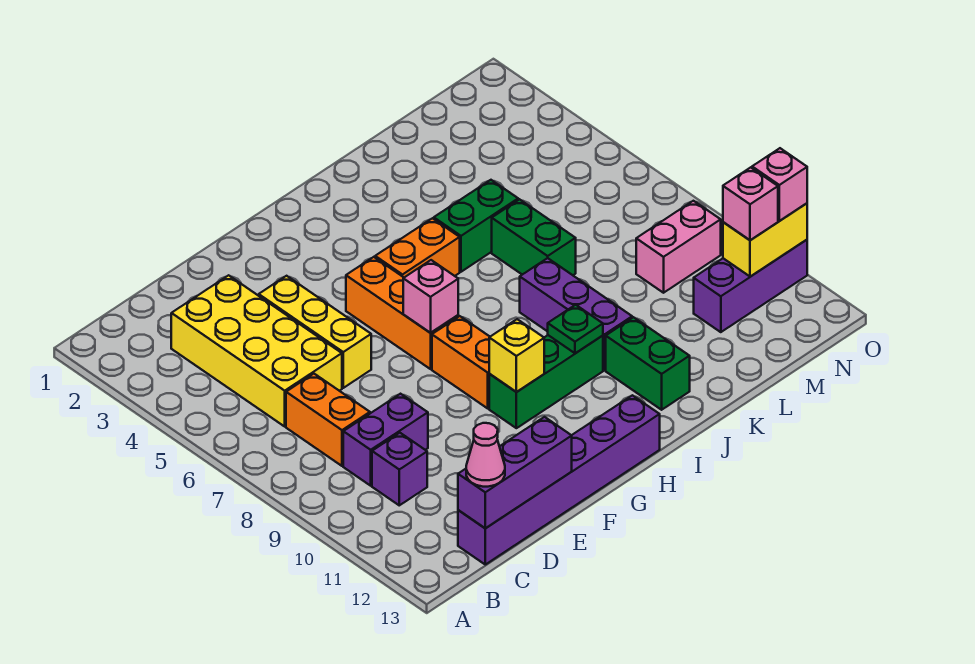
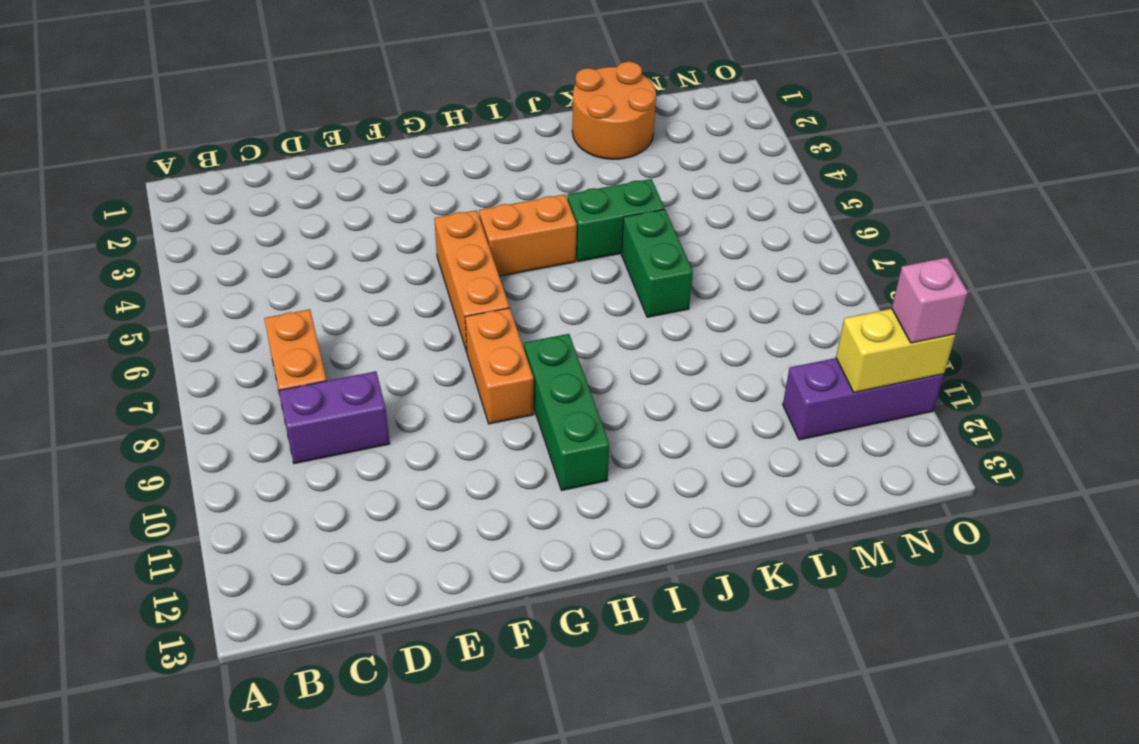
green 1x3 brick [524,334,610,490] -> green 1x3 brick turned to [489,335,603,428]
orange 2x2 round brick [572,62,656,159] -> none
none -> yellow 2x4 brick [171,275,342,426]
none -> purple 1x1 brick [372,433,427,505]
none -> purple 1x6 brick [458,395,660,564]

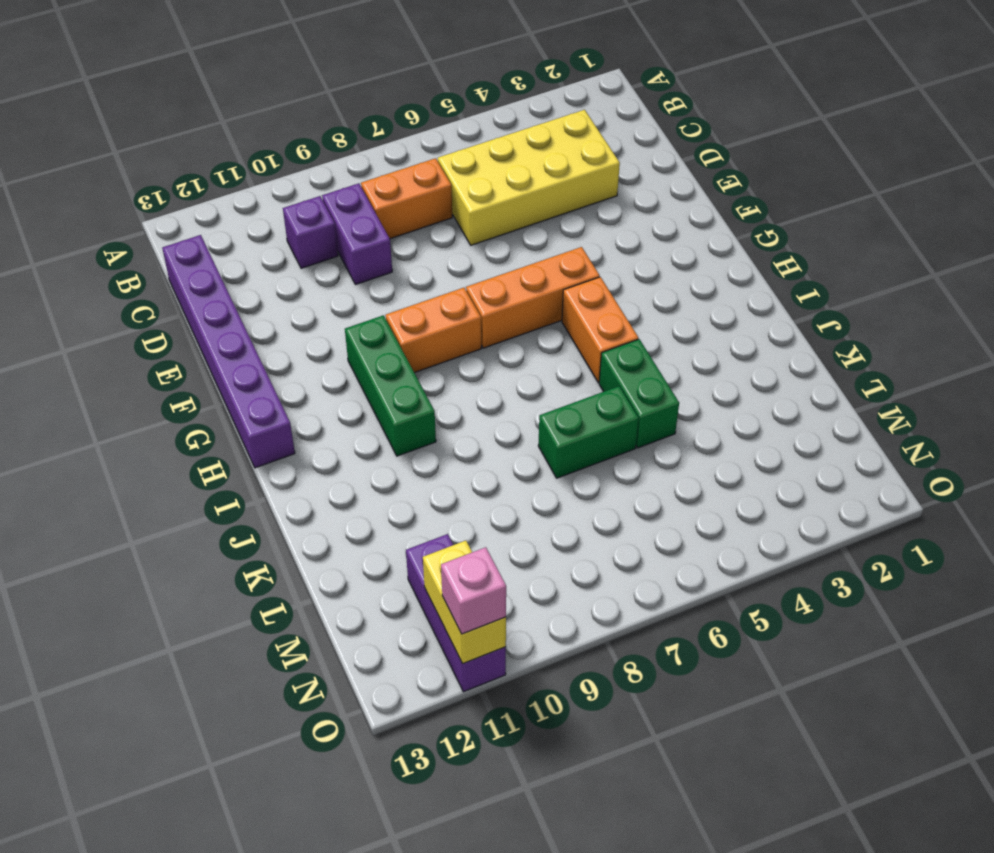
none -> yellow 1x3 brick [259,276,371,388]
none -> purple 1x3 brick [520,258,632,370]
none -> green 1x2 brick [606,317,690,410]

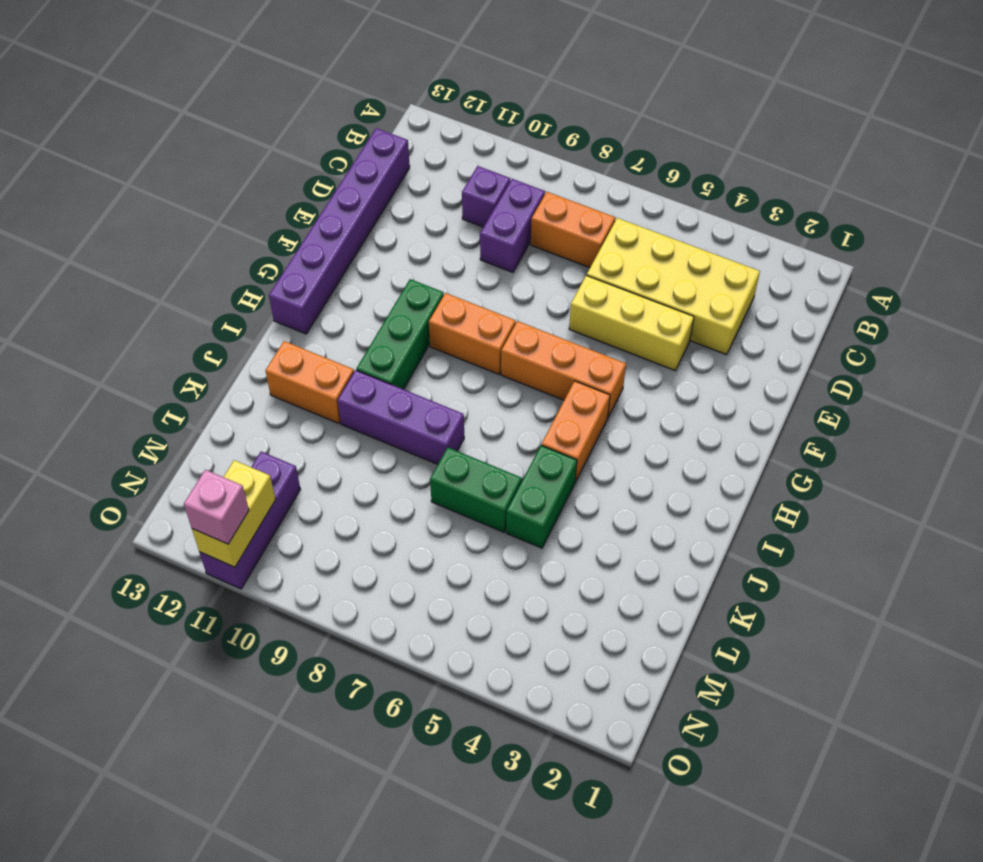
orange 1x2 brick [265,341,354,423] -> green 1x2 brick [606,317,690,410]
none -> pink 1x2 brick [636,201,721,293]
none -> purple 1x3 brick [458,417,572,528]
none -> pink 1x1 brick [403,260,458,333]

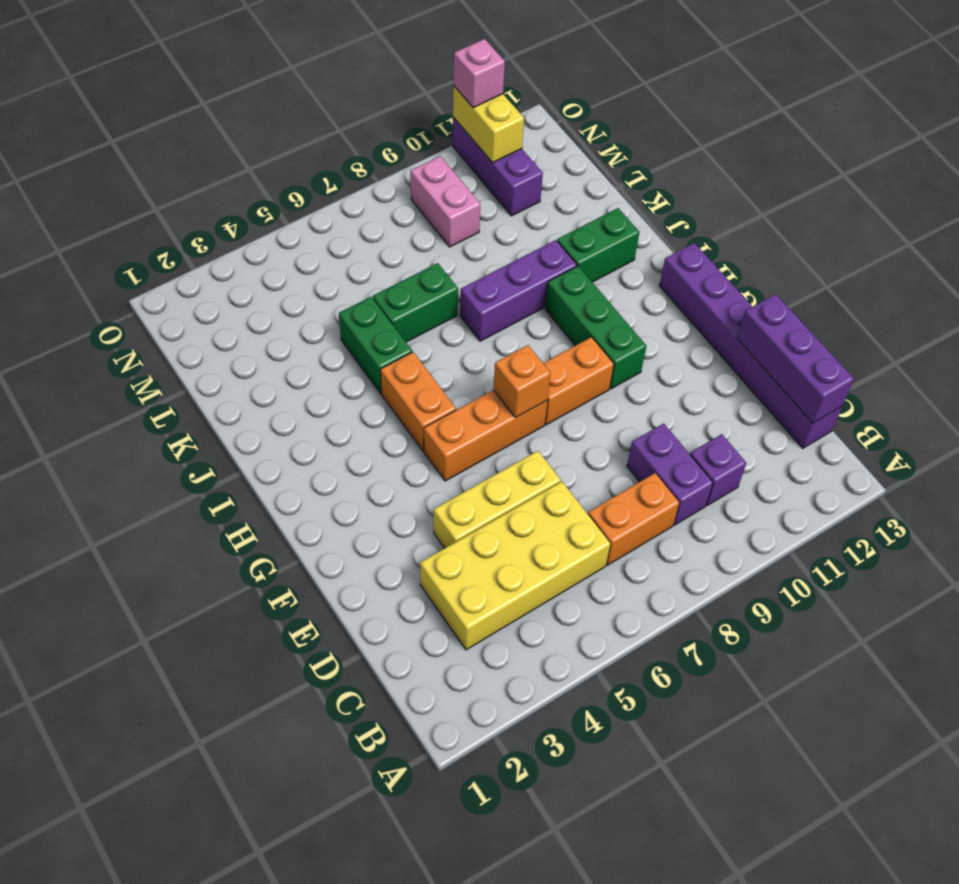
orange 1x1 brick [493,345,551,418] -> pink 1x1 brick [403,260,458,333]
none -> yellow 1x1 brick [489,319,544,392]
none -> green 1x1 plate [548,305,603,353]
none -> pink 1x1 cone [466,423,505,487]

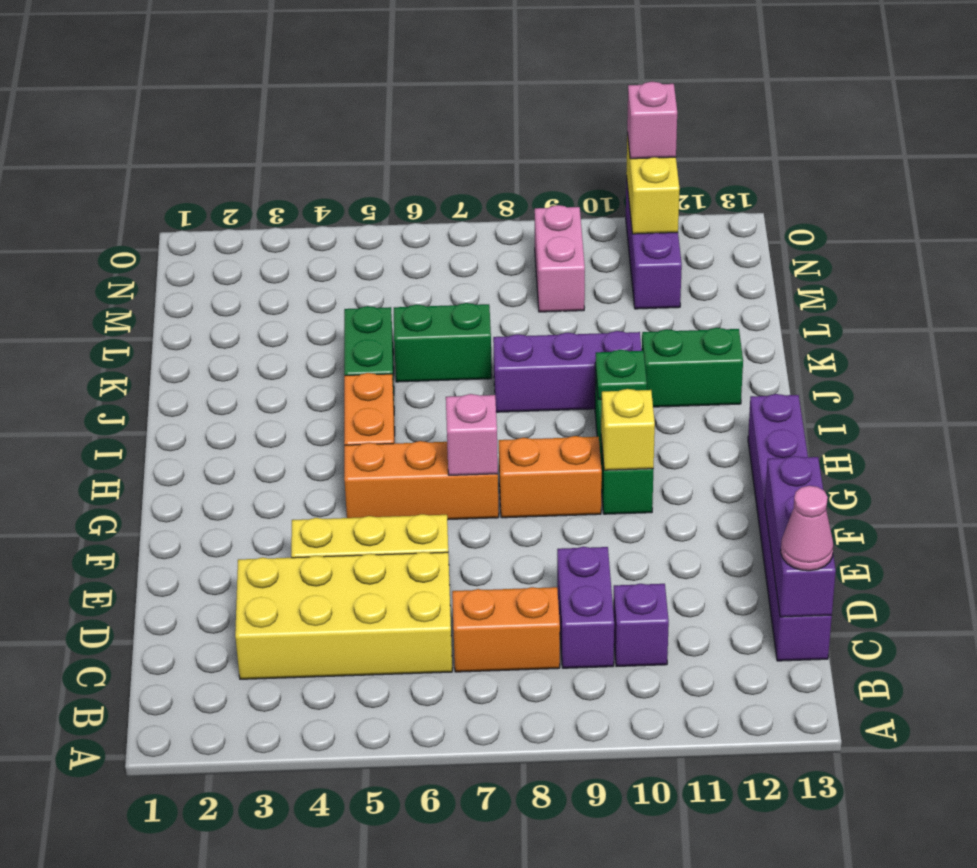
none -> pink 1x1 brick [723,167,778,240]

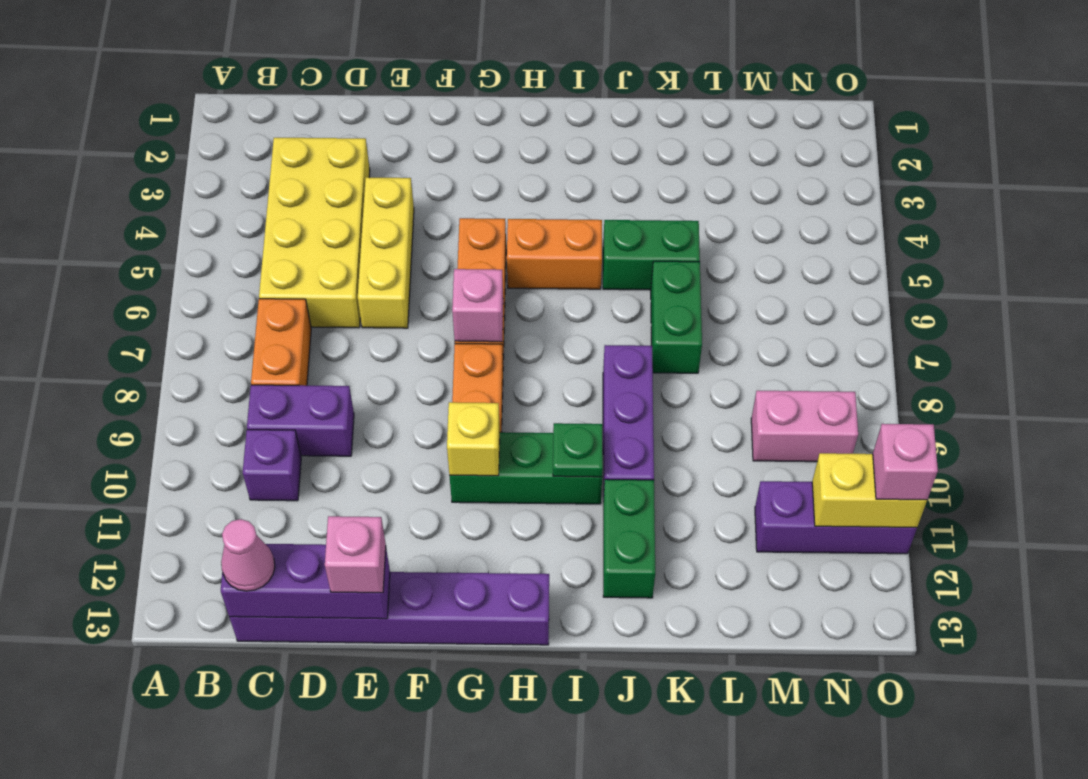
pink 1x1 brick [325,516,386,593] -> pink 1x1 brick moved to [723,167,778,240]

